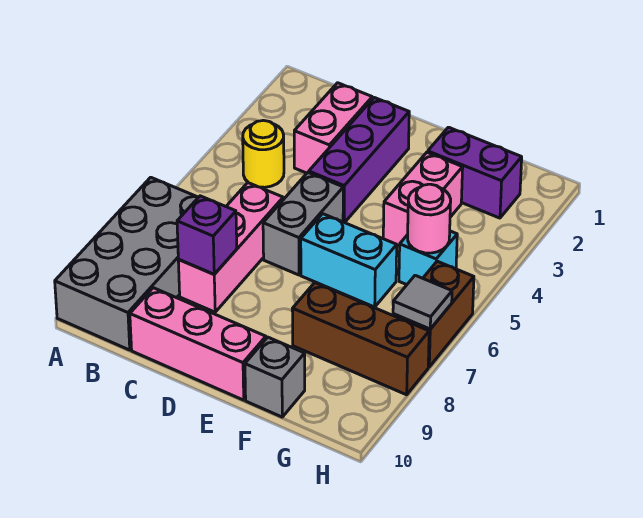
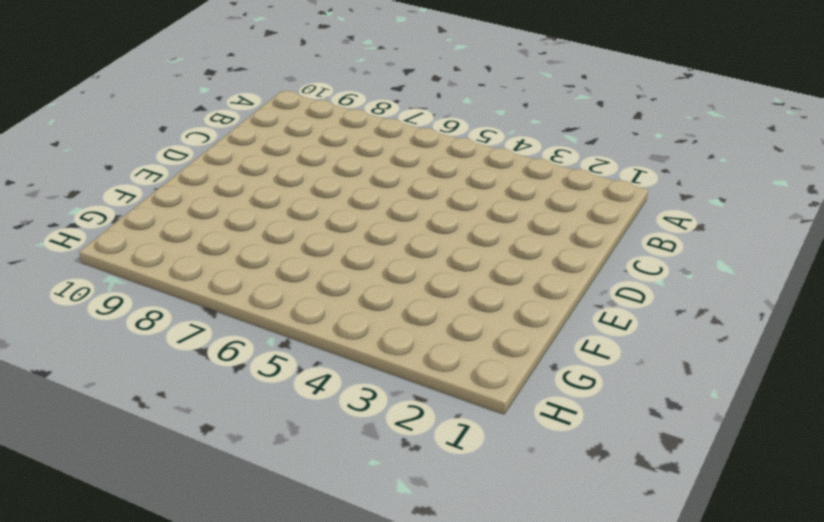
none -> grey 2x4 brick [55,177,198,350]
none -> yellow 1x1 round brick [243,120,284,187]
none -> pink 1x2 brick [294,83,372,173]

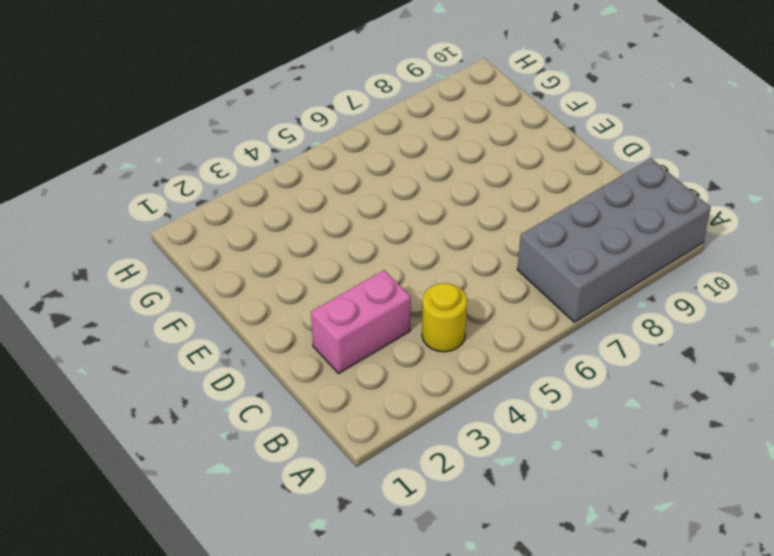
none -> pink 1x3 brick [178,183,283,312]
none -> pink 1x3 brick [130,288,266,400]
none -> purple 1x3 brick [309,98,409,223]

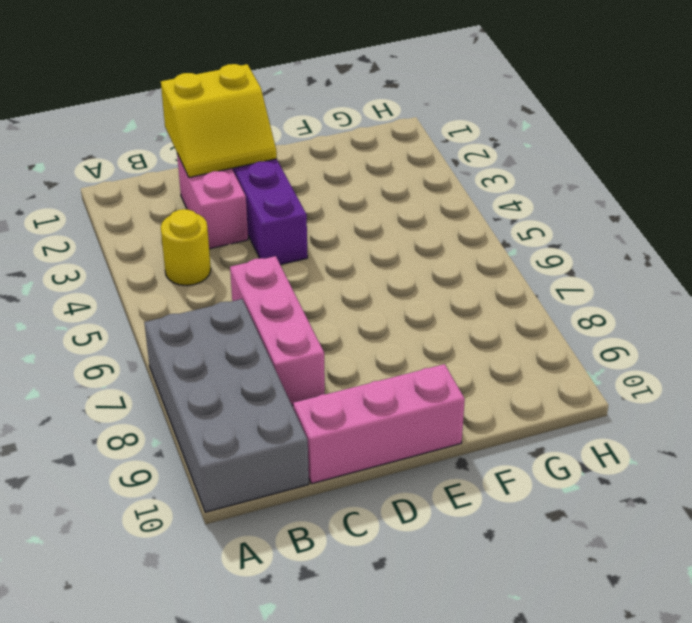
yellow 2x2 slope [161,64,277,177] -> none
none -> grey 1x2 brick [263,172,343,275]
none -> cyan 1x2 brick [301,214,397,307]
none -> purple 1x2 brick [428,127,522,218]

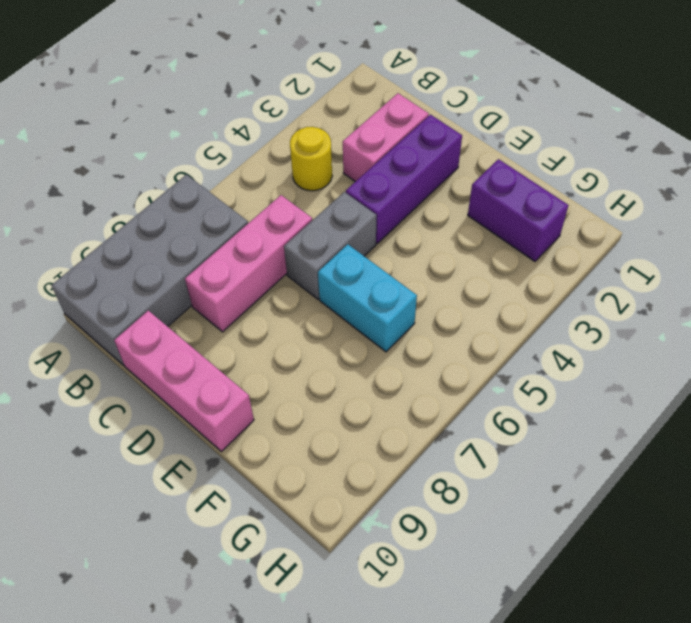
none -> pink 1x2 brick [383,152,463,246]
none -> brown 1x3 brick [292,283,429,395]
none -> grey 1x1 brick [245,337,305,417]

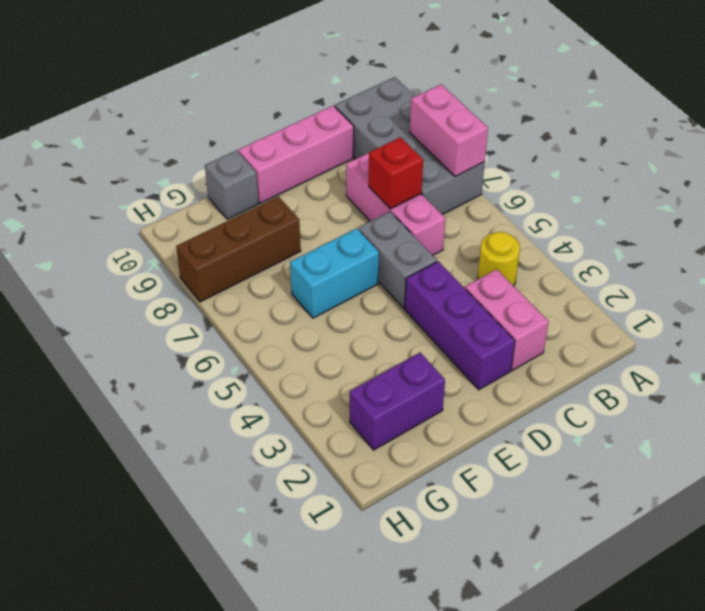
pink 1x2 brick [410,84,488,177] -> pink 1x2 brick moved to [383,152,463,246]
red 1x1 brick [369,137,423,209] -> none
none -> cyan 1x1 brick [399,231,457,285]
none -> brown 1x2 brick [393,261,474,367]
none -> purple 1x1 brick [177,196,237,274]

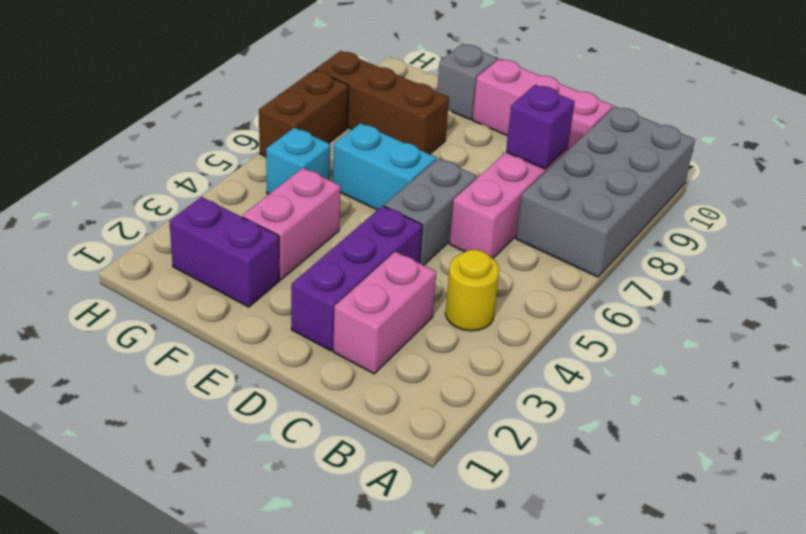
none -> pink 1x1 round brick [408,184,451,253]
none -> grey 1x1 tile [393,275,452,329]

